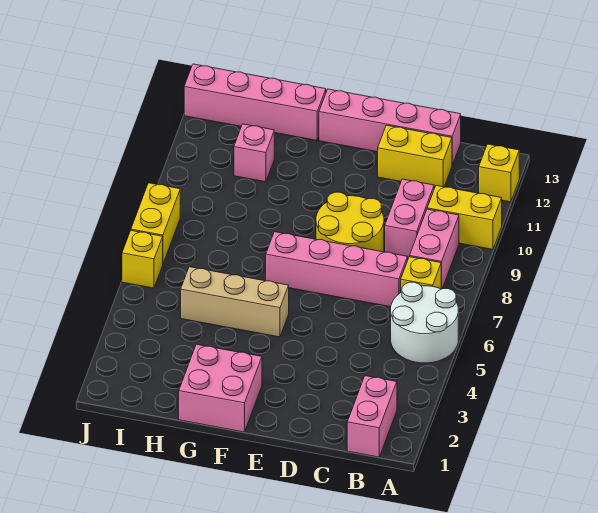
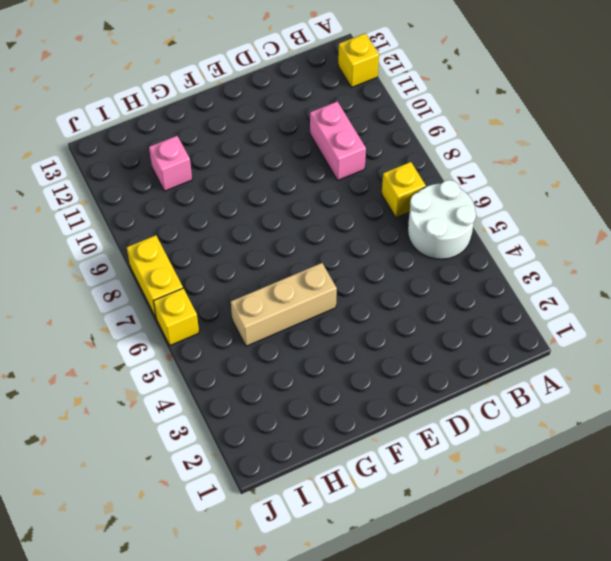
none -> yellow 1x2 brick [427,185,502,249]
none -> pink 1x2 brick [347,376,397,457]
none -> pink 1x2 brick [410,209,459,289]

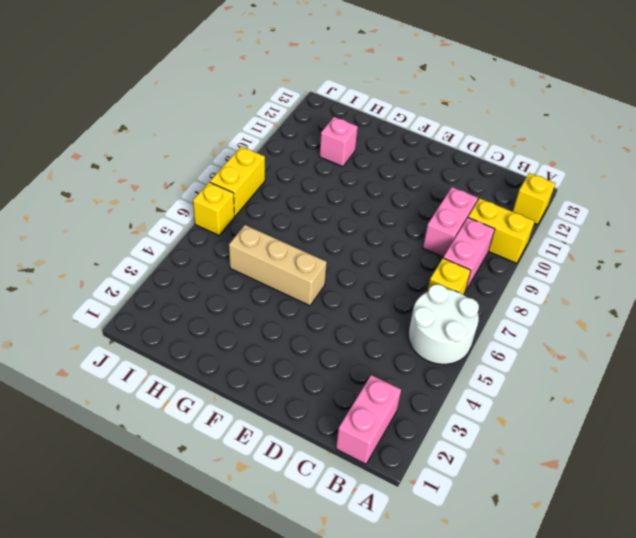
none -> pink 1x4 brick [266,232,408,307]
none -> yellow 1x2 brick [378,125,452,188]
none -> pink 1x4 brick [319,89,461,165]

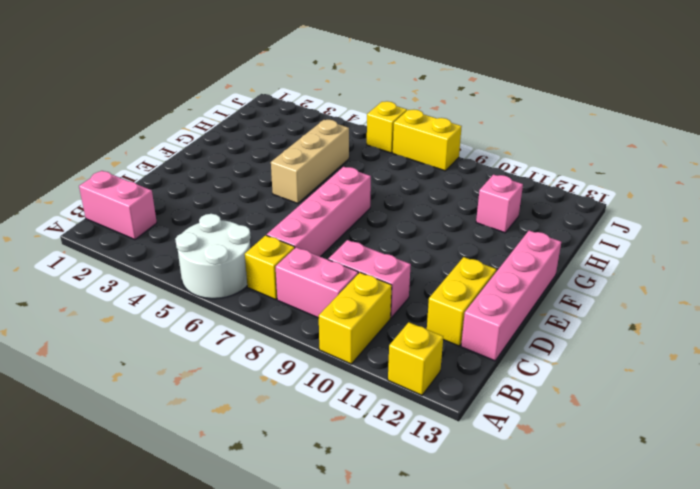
none -> yellow 2x2 round brick [316,192,384,252]
none -> pink 2x2 brick [179,344,262,432]
none -> pink 1x4 brick [184,64,326,140]

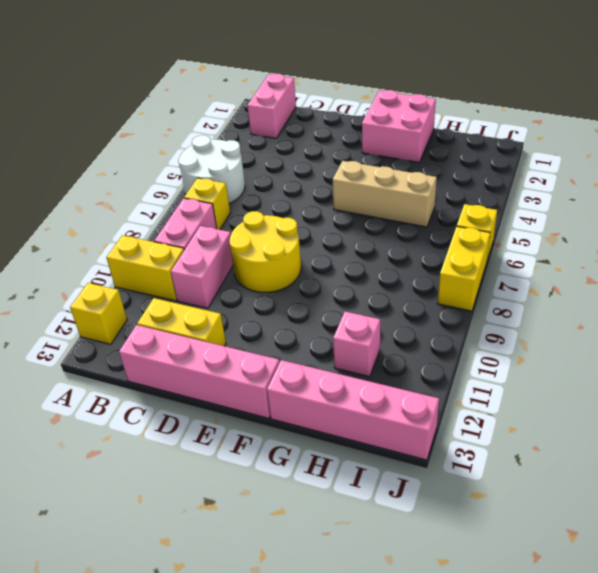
none -> pink 1x4 brick [266,232,408,307]

